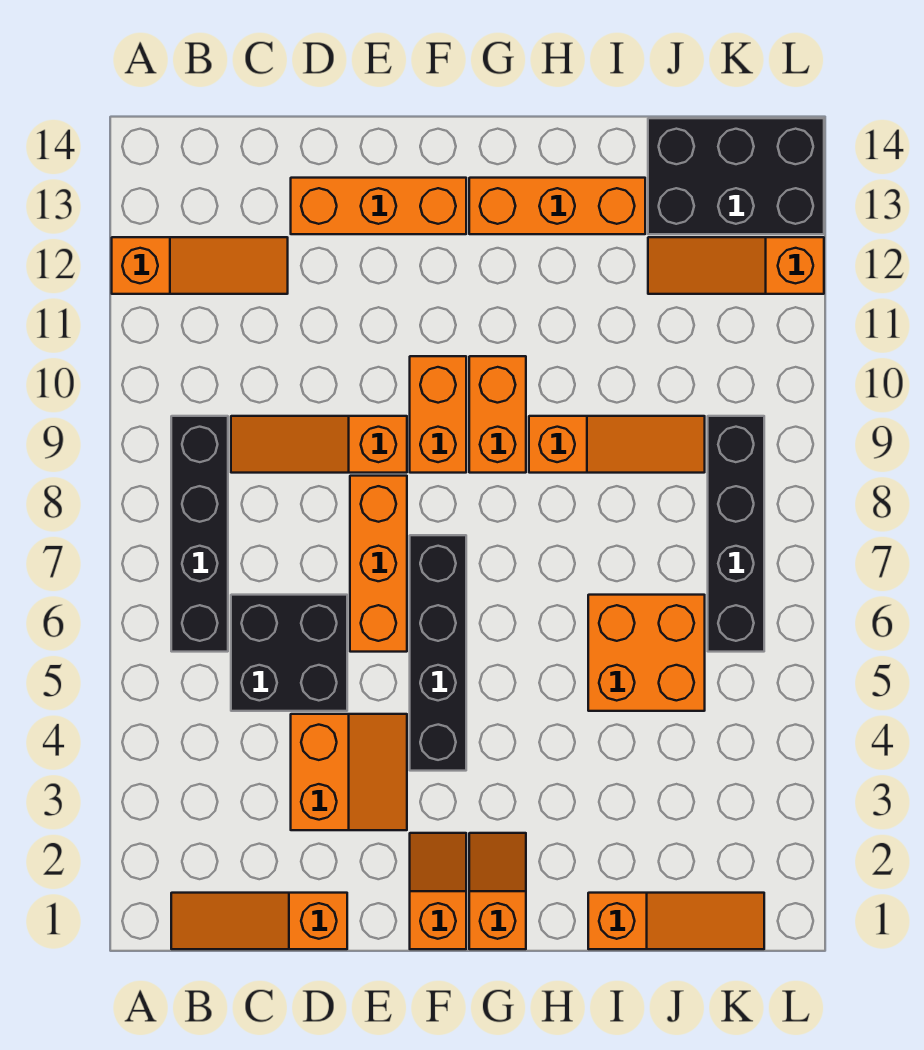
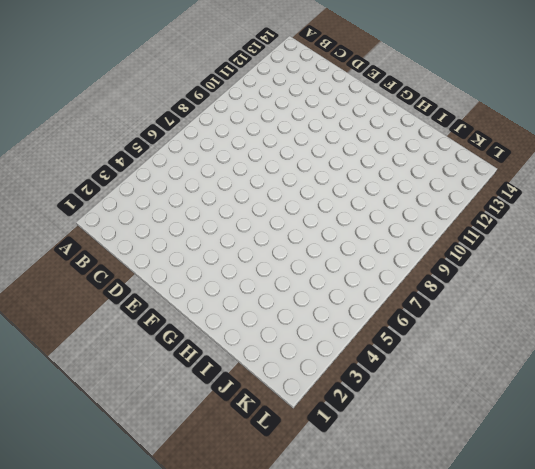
none -> orange 1x3 slope [112,237,288,294]
none -> orange 1x3 slope [171,893,347,949]
none -> black 1x4 brick [171,416,228,652]

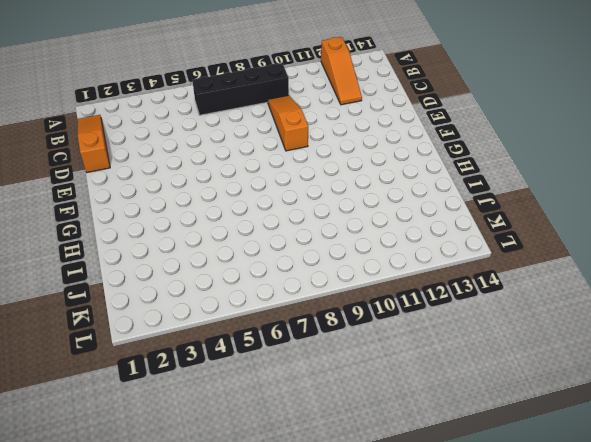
none -> black 2x2 brick [231,595,347,711]
none -> orange 2x2 slope [291,714,407,830]
none -> orange 1x3 brick [291,178,466,234]

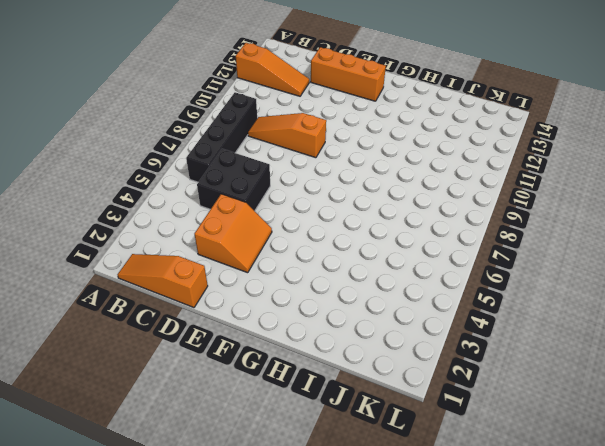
none -> orange 1x3 brick [350,476,407,652]
none -> orange 1x2 slope [410,833,466,949]
none -> black 1x4 brick [410,535,466,771]

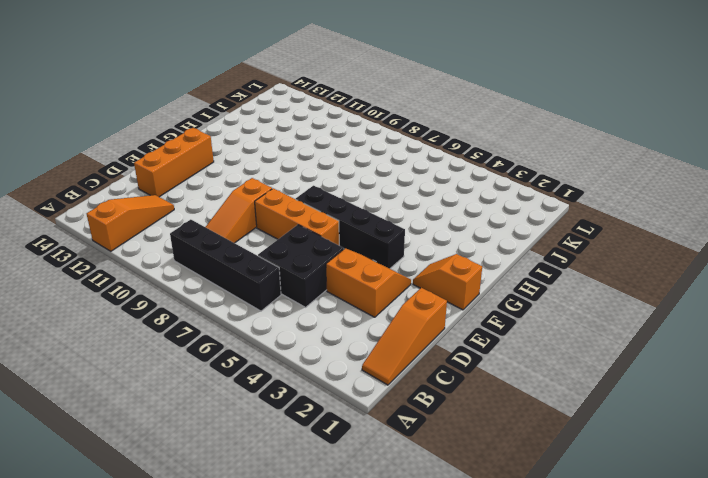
none -> orange 1x2 brick [410,356,466,473]
none -> orange 1x2 slope [469,833,526,949]
none -> orange 1x2 brick [469,356,526,473]

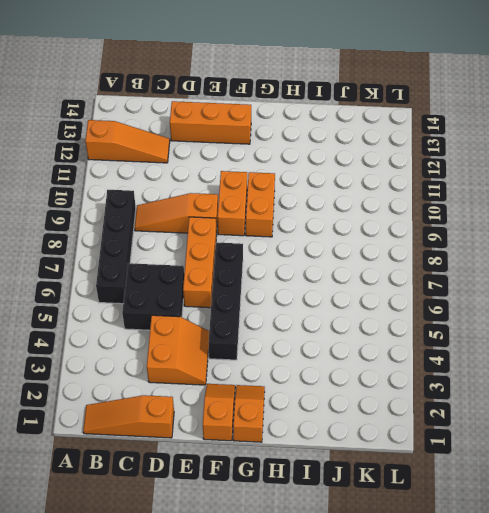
none -> orange 1x3 brick [469,178,645,234]
none -> orange 1x3 slope [529,416,705,473]
none -> orange 1x3 slope [588,893,764,949]

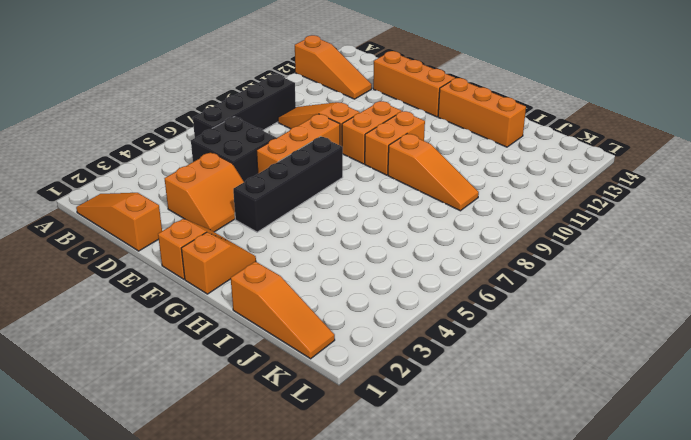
none -> orange 2x2 brick [588,595,705,711]
none -> orange 1x3 slope [648,237,824,294]
none -> black 2x3 brick [648,118,824,234]

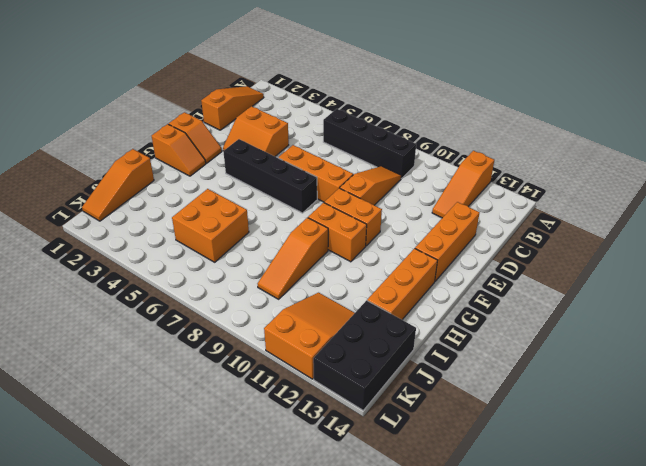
orange 2x3 slope [264,293,354,379] -> orange 1x3 slope [648,237,824,294]
none -> black 2x2 brick [231,595,347,711]
none -> black 1x4 brick [708,416,764,652]

